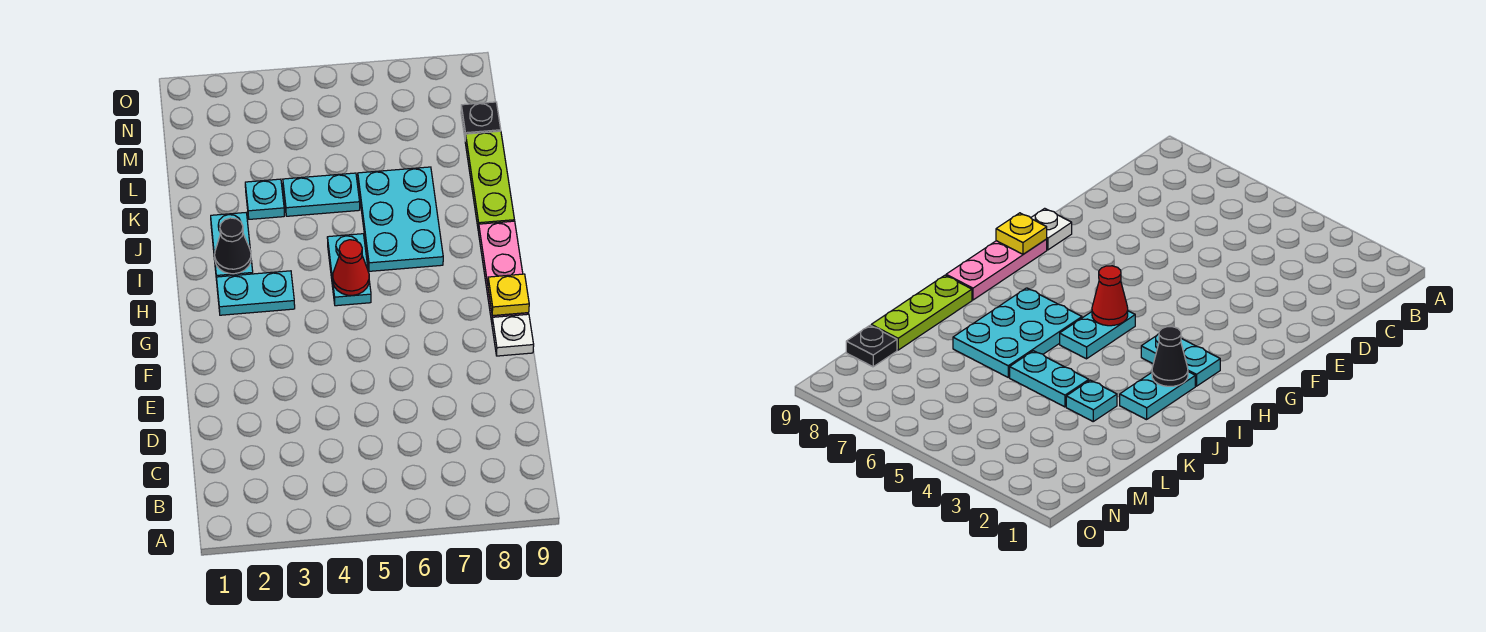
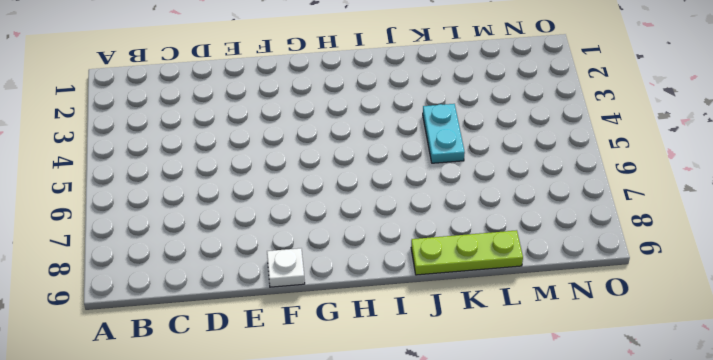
none -> pink 1x3 plate [479,221,529,322]
none -> cyan 1x2 plate [216,271,295,315]
none -> cyan 1x2 plate [327,234,371,306]

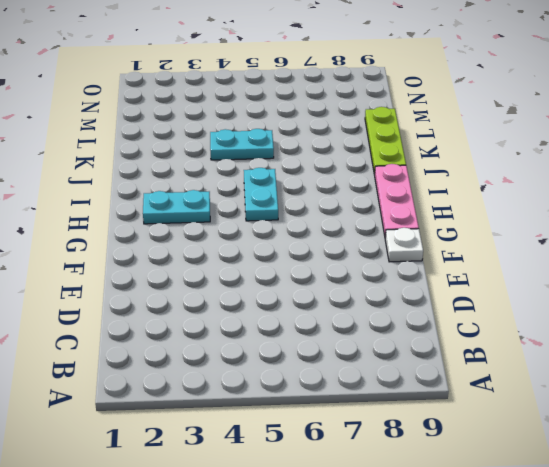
none -> cyan 1x2 plate [211,213,253,280]
none -> cyan 2x3 plate [358,167,443,271]
none -> cyan 1x1 plate [245,179,284,219]

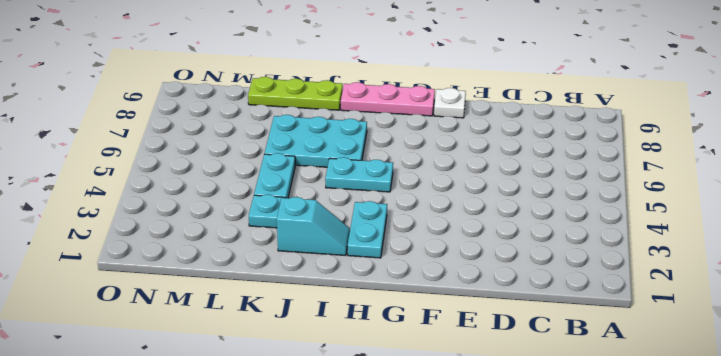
cyan 1x2 slope [277,197,350,256] -> cyan 1x2 plate [211,213,253,280]
none -> black 1x1 plate [461,102,501,139]
none -> yellow 1x1 plate [488,274,529,316]
none -> red 1x1 cone [333,240,369,295]

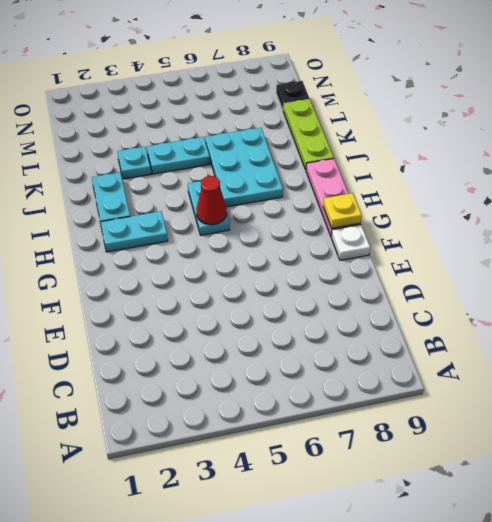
none -> black 1x1 cone [215,218,251,274]

